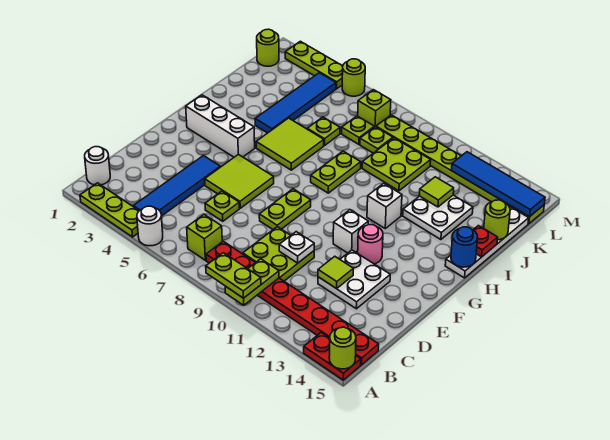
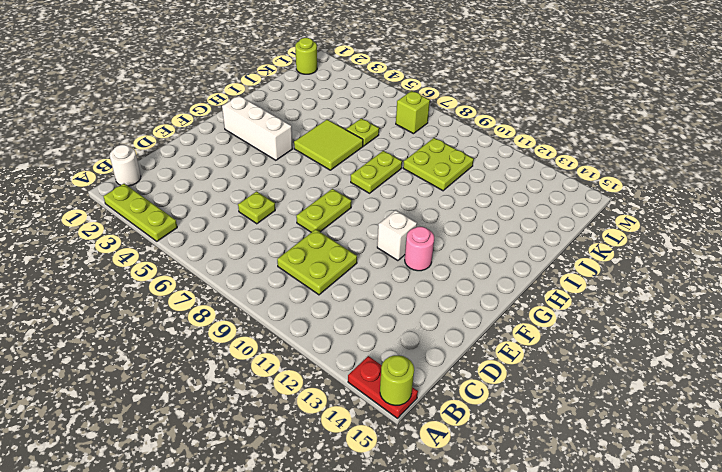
none -> white 1x1 round brick [137,206,163,246]
none -> blue 1x4 tile [133,156,220,216]
none -> lime 1x1 brick [187,215,222,260]
none -> red 1x8 plate [206,241,379,365]

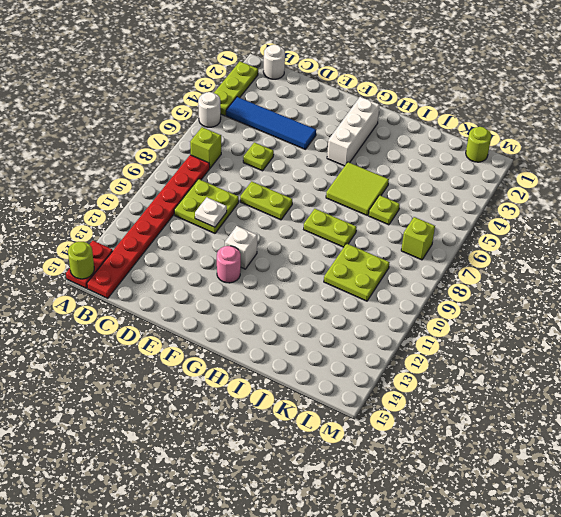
none -> white 2x2 plate [318,250,390,309]
none -> lime 2x2 tile [205,154,274,208]
none -> white 1x1 brick [367,183,402,228]
none -> white 1x4 plate [445,206,529,278]

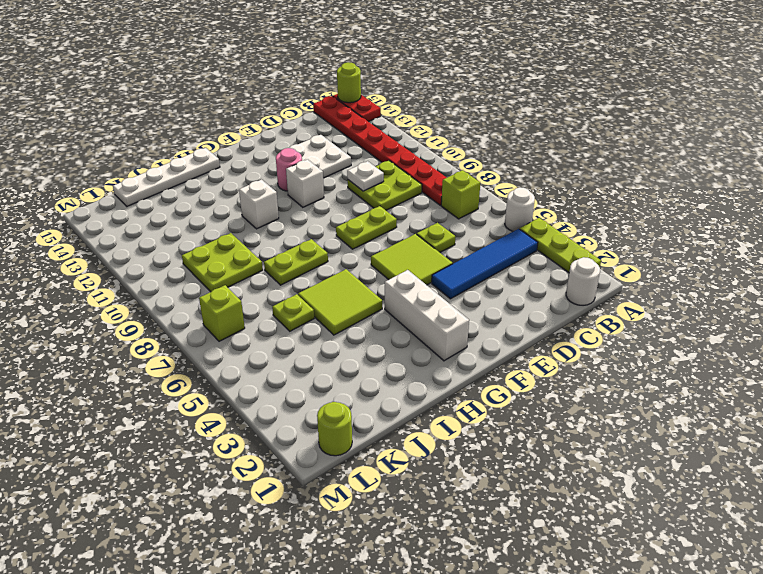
none -> blue 1x4 tile [255,73,336,133]
none -> white 2x2 plate [403,195,473,240]
none -> lime 1x1 plate [342,116,374,144]
none -> lime 1x1 plate [360,127,393,153]

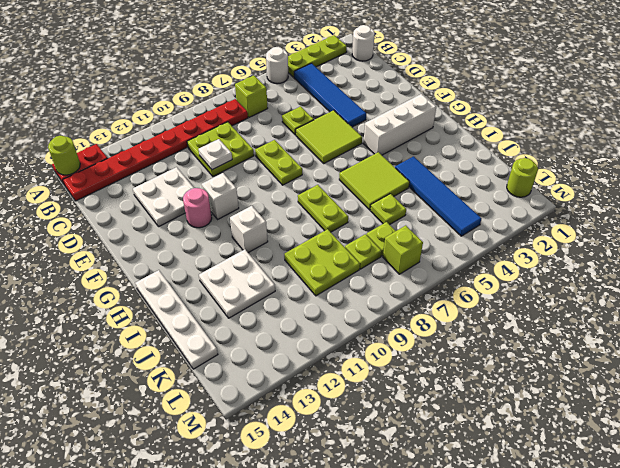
none -> lime 1x8 plate [376,115,544,224]
none -> lime 1x3 plate [285,41,343,89]
none -> lime 1x1 round brick [342,59,365,96]
none -> lime 1x2 plate [225,259,279,305]

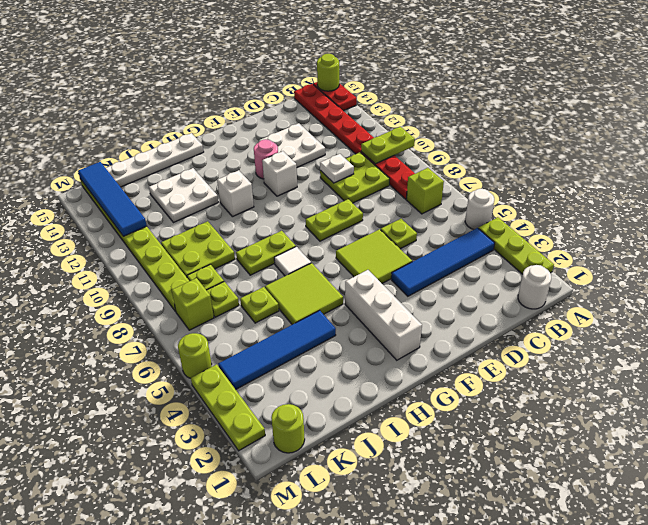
white 1x1 tile [274,247,311,276] -> none
none -> lime 1x1 tile [318,256,353,289]
none -> blue 1x1 round brick [451,227,478,267]
none -> red 1x1 plate [473,226,498,257]
none -> lime 1x1 tile [419,177,454,207]

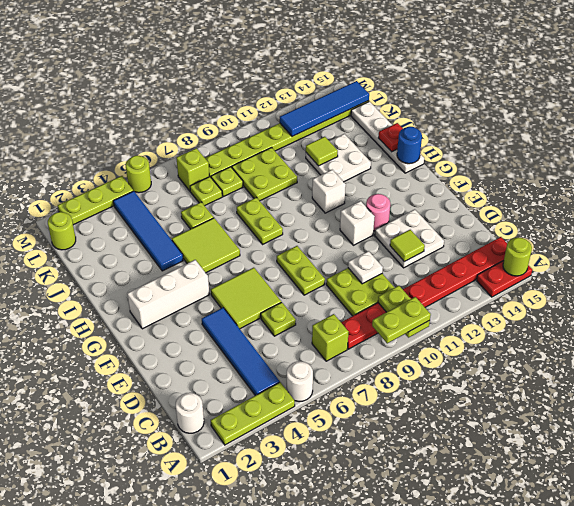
none -> lime 1x1 round brick [484,200,510,240]

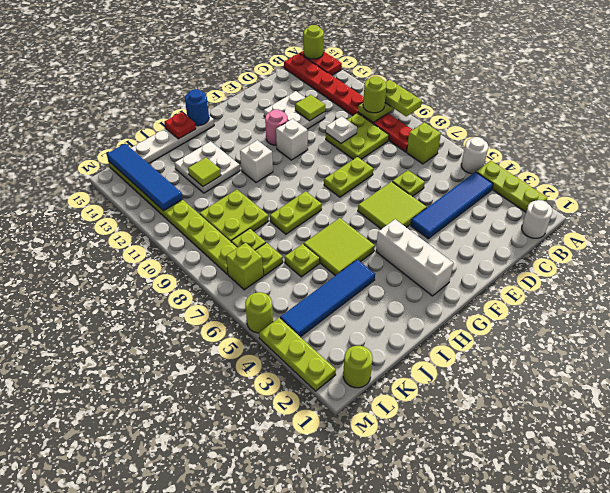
lime 1x1 round brick [363,76,386,113] -> lime 1x1 round brick moved to [484,200,510,240]

